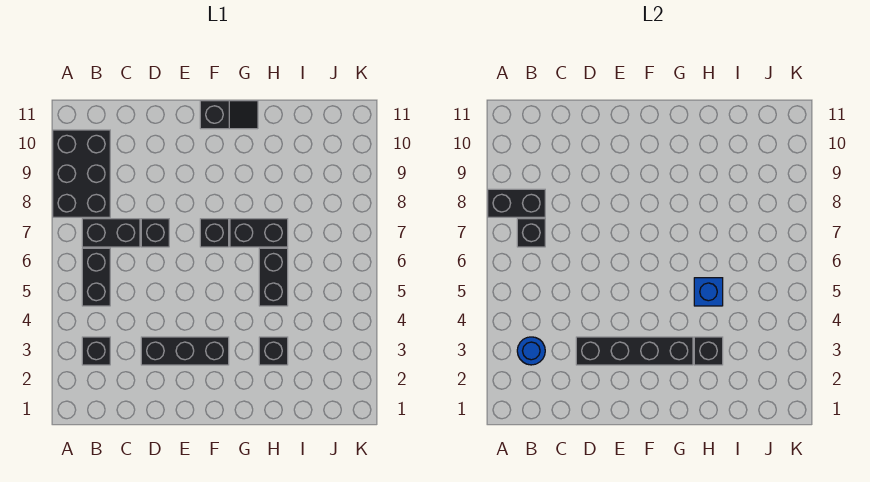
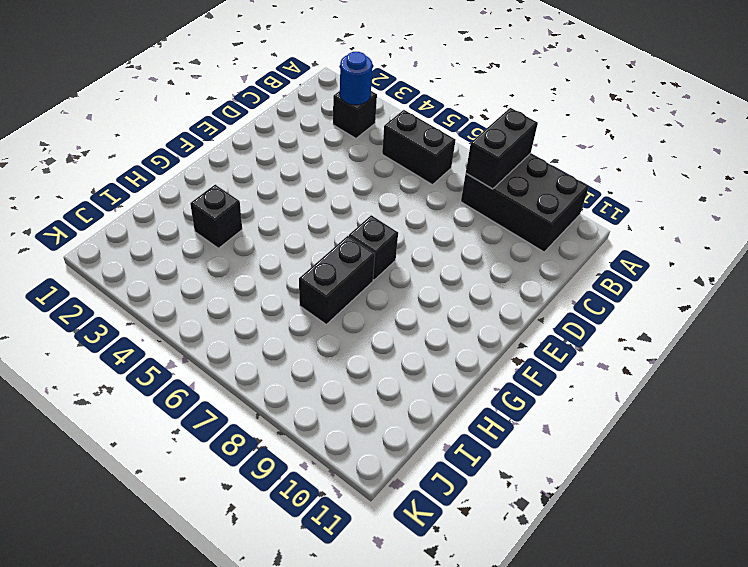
none -> black 1x2 brick [82,219,140,247]
none -> black 1x3 brick [141,337,229,365]
none -> black 1x1 brick [141,219,169,247]

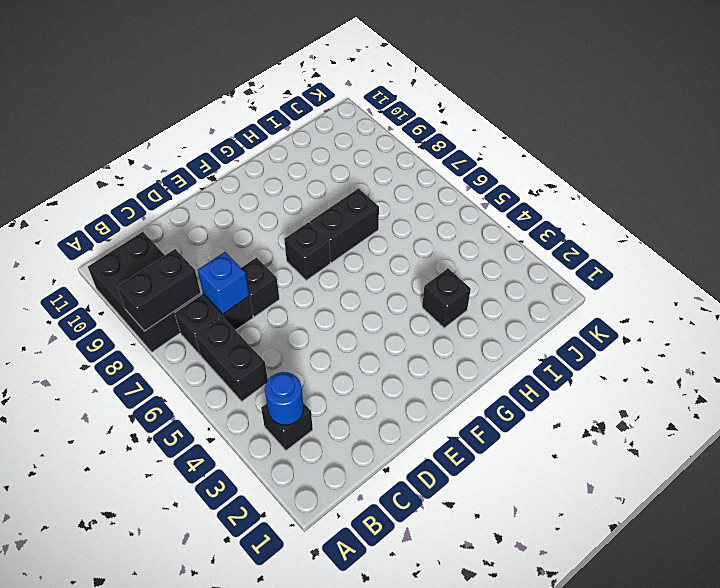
blue 1x1 brick [198,252,249,314] -> blue 1x1 brick moved to [694,278,723,306]
none -> black 1x3 brick [141,337,229,365]
none -> black 1x2 slope [200,101,258,129]
none -> black 1x2 brick [259,248,288,306]

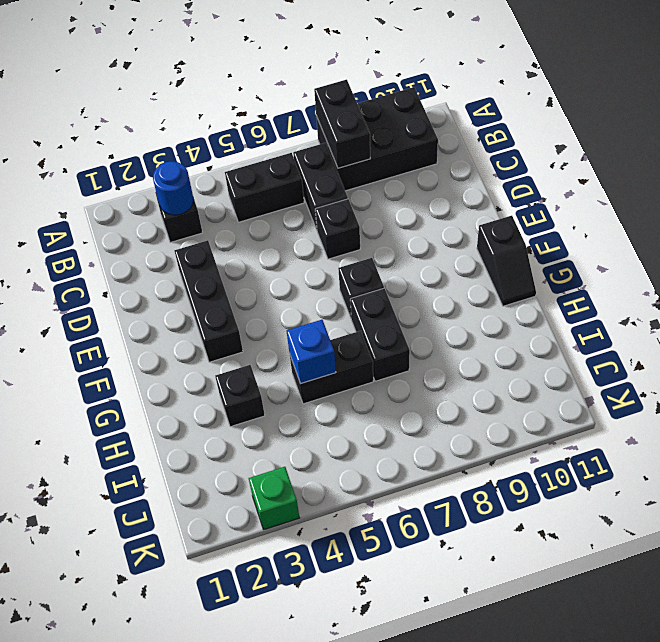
green 1x1 brick [249,467,299,529] -> none
none -> black 1x1 brick [517,219,545,247]
none -> black 1x4 brick [576,337,693,365]
none -> black 1x1 brick [694,337,723,365]

